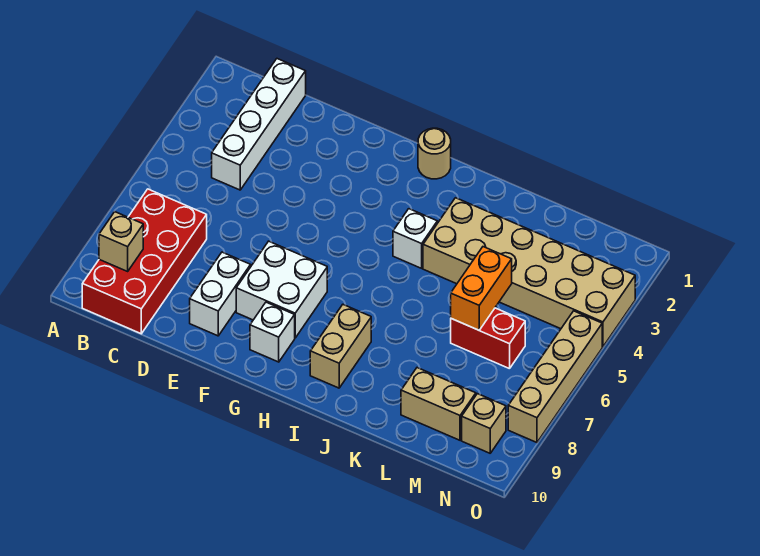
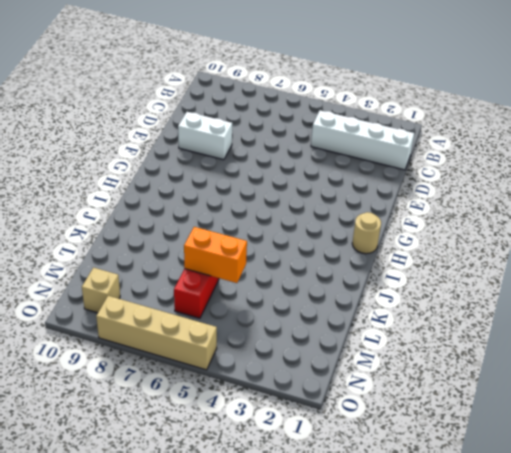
none -> red 2x4 brick [82,189,207,334]
none -> white 2x2 brick [236,241,327,338]
none -> white 1x1 brick [250,302,295,362]

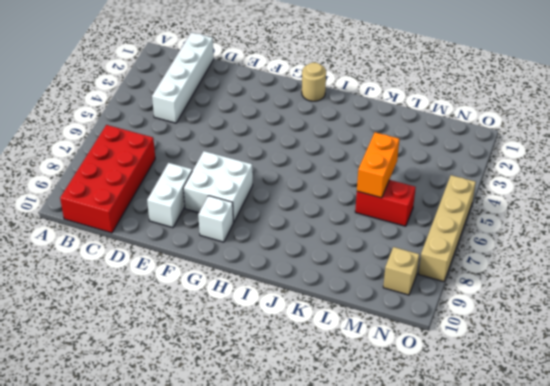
none -> white 1x1 brick [393,209,437,268]
none -> tan 1x2 brick [310,305,371,388]
none -> tan 2x6 brick [423,198,635,347]

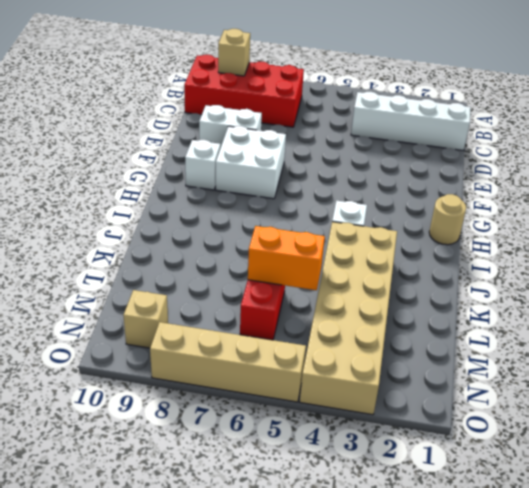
none -> tan 1x2 brick [310,305,371,388]
none -> tan 1x2 brick [401,368,476,440]

